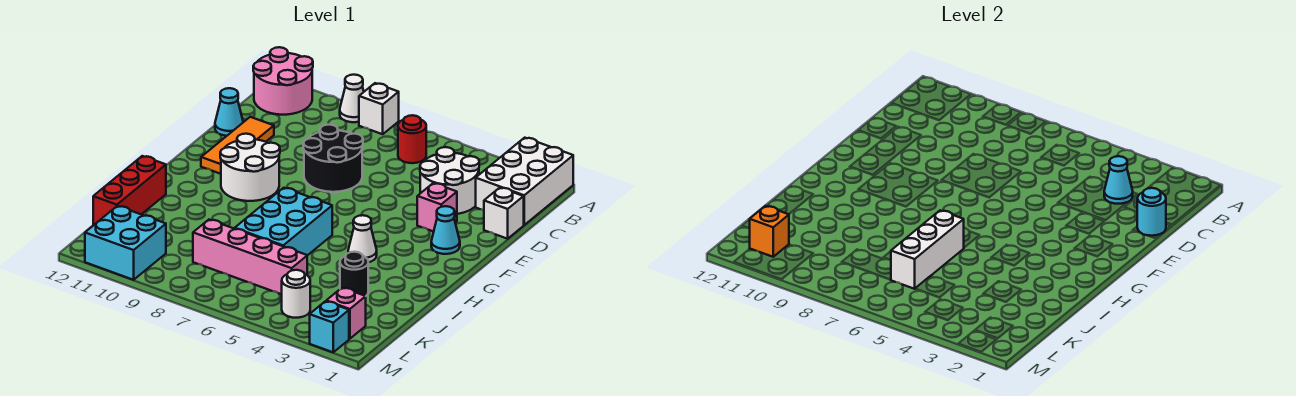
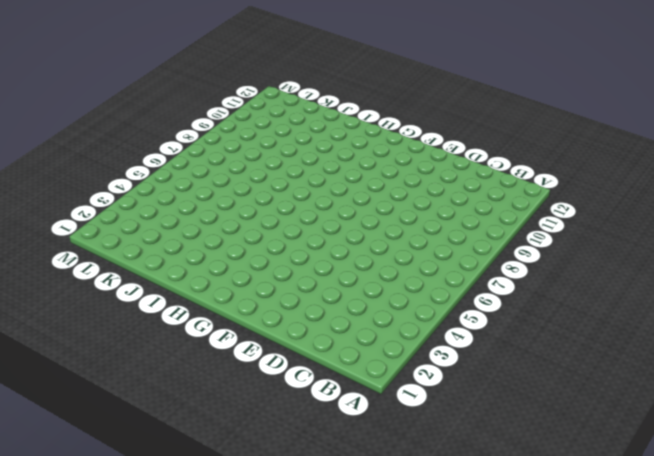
none -> white 2x3 brick [476,138,573,225]
none -> white 1x1 brick [359,83,399,134]
none -> white 1x1 cone [340,75,364,122]

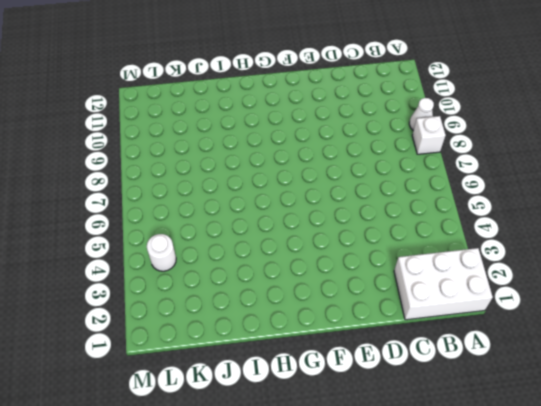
none -> pink 2x2 round brick [253,47,313,115]
none -> red 1x1 round brick [398,115,426,163]
none -> white 2x2 round brick [420,147,479,214]

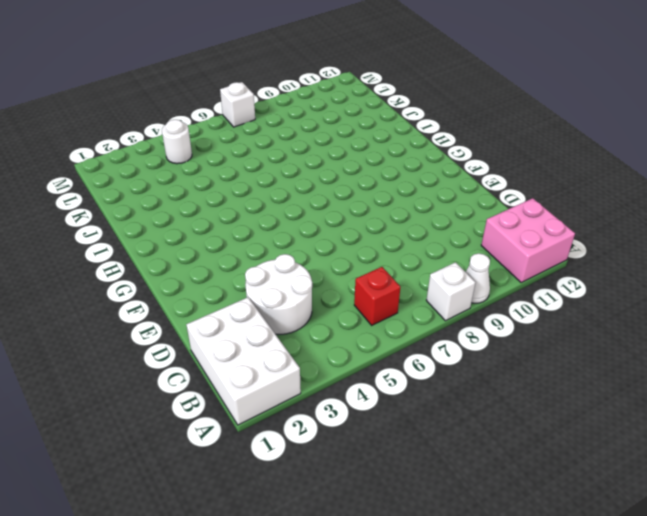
pink 2x2 brick [481,198,575,282] -> pink 2x2 round brick [253,47,313,115]
red 1x1 brick [354,267,400,325] -> red 1x1 round brick [398,115,426,163]
white 1x1 brick [220,82,255,127] -> white 1x1 brick moved to [484,188,524,239]
none -> black 2x2 round brick [303,125,363,192]
none -> orange 1x3 tile [201,117,274,174]
none -> cyan 1x1 cone [215,88,243,136]

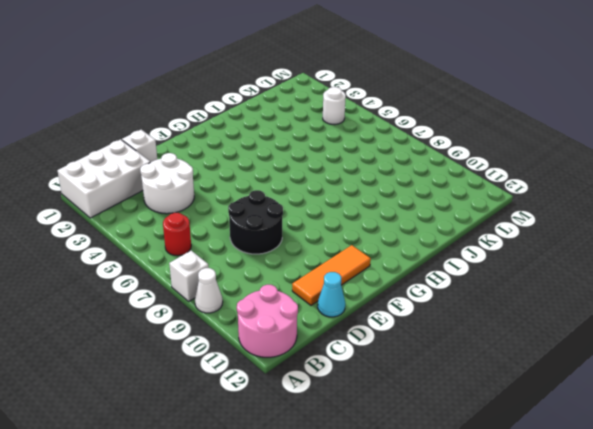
none -> pink 1x1 brick [417,183,457,232]
none -> cyan 1x1 cone [431,206,460,254]
none -> white 2x2 round brick [220,134,280,201]

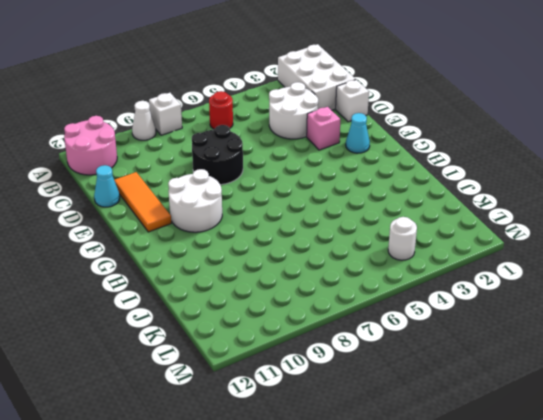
none -> white 1x1 cone [348,215,377,262]
none -> cyan 2x3 brick [235,188,332,255]
none -> red 1x3 brick [93,156,166,225]

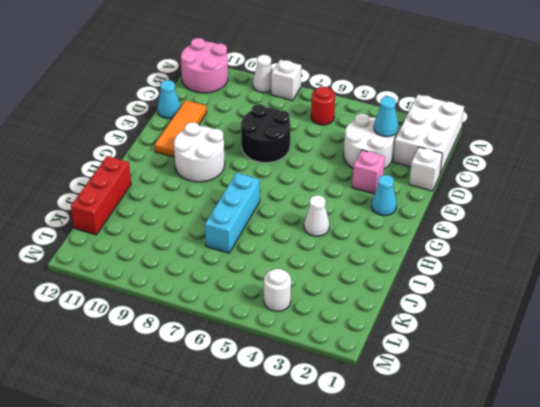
cyan 1x3 brick [205,173,260,253] -> cyan 2x3 brick [235,188,332,255]
none -> black 1x1 round brick [340,252,368,296]
none -> pink 1x4 brick [193,220,307,294]
none -> pink 1x1 brick [326,288,366,339]

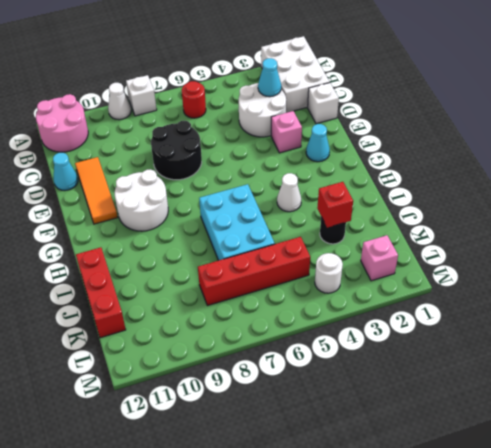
red 1x1 brick [317,182,353,228] -> none
red 1x4 brick [198,237,310,306] -> pink 1x4 brick [193,220,307,294]
none -> cyan 2x2 brick [85,206,166,280]
none -> cyan 1x1 brick [310,301,349,352]
none -> cyan 1x1 round brick [1137,188,1166,236]

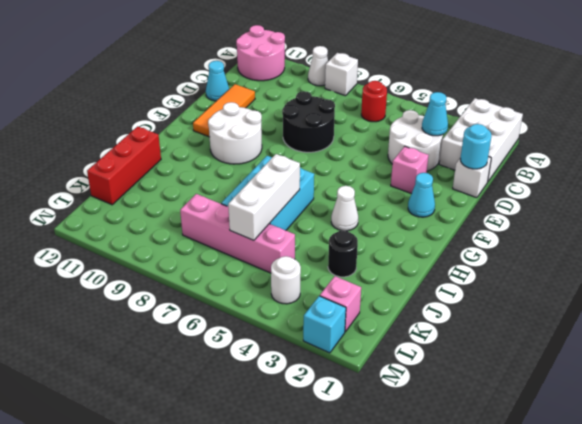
none -> cyan 2x2 brick [85,206,166,280]
none -> orange 1x1 brick [750,206,789,257]

